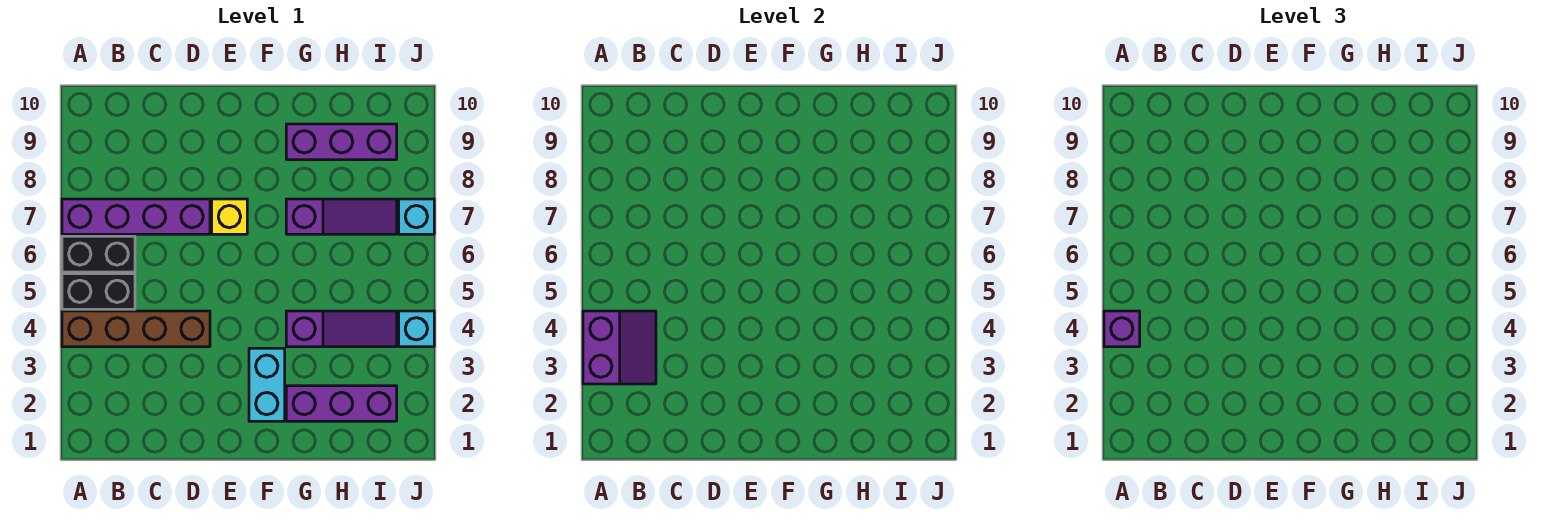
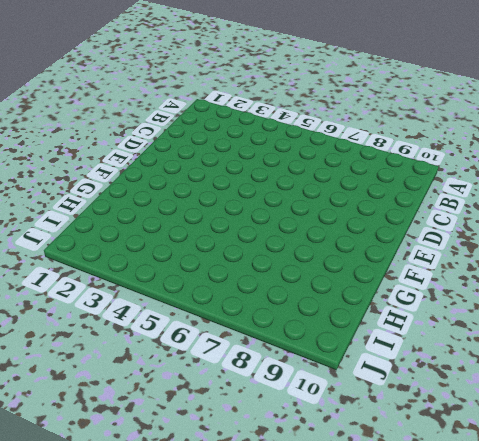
none -> brown 1x4 brick [62,311,210,347]
none -> black 1x2 brick [62,274,135,309]
none -> black 1x2 brick [62,236,135,272]

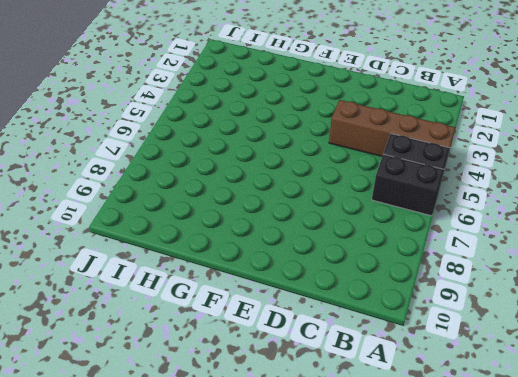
none -> purple 1x4 brick [62,199,210,234]
none -> yellow 1x1 brick [212,199,247,234]
none -> cyan 1x2 brick [249,348,285,421]

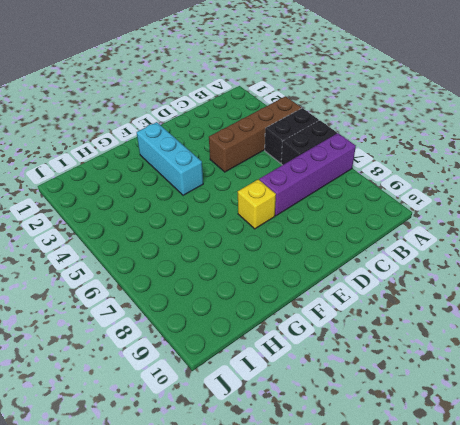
cyan 1x3 brick [137,122,203,195] -> cyan 1x2 brick [249,348,285,421]
none -> purple 1x3 brick [286,386,397,421]
none -> purple 1x3 slope [286,311,397,347]
none -> purple 1x3 slope [286,199,397,234]

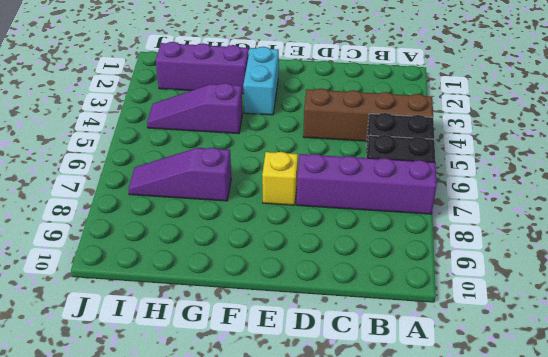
none -> purple 1x3 brick [286,124,397,160]
none -> cyan 1x1 brick [399,311,434,347]
none -> cyan 1x1 brick [399,199,434,234]

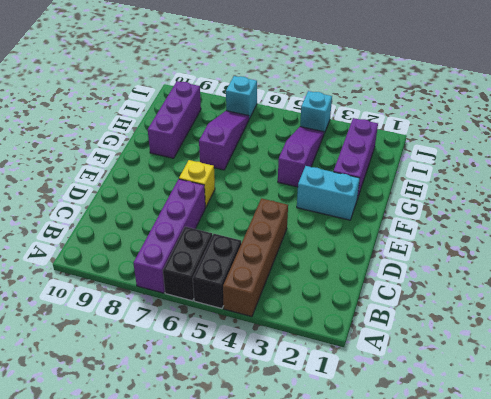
none -> purple 2x2 slope [583,311,656,384]
none -> purple 1x1 brick [1104,311,1140,347]

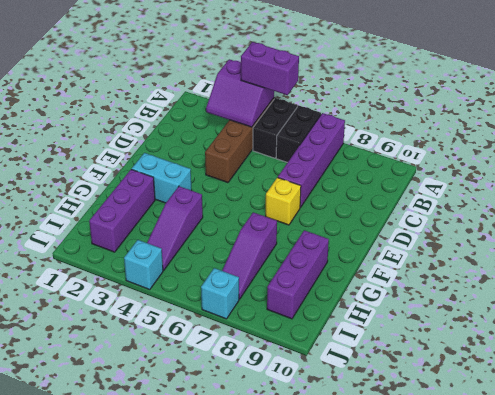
purple 1x2 brick [241,42,299,95] -> purple 1x1 brick [1104,311,1140,347]

